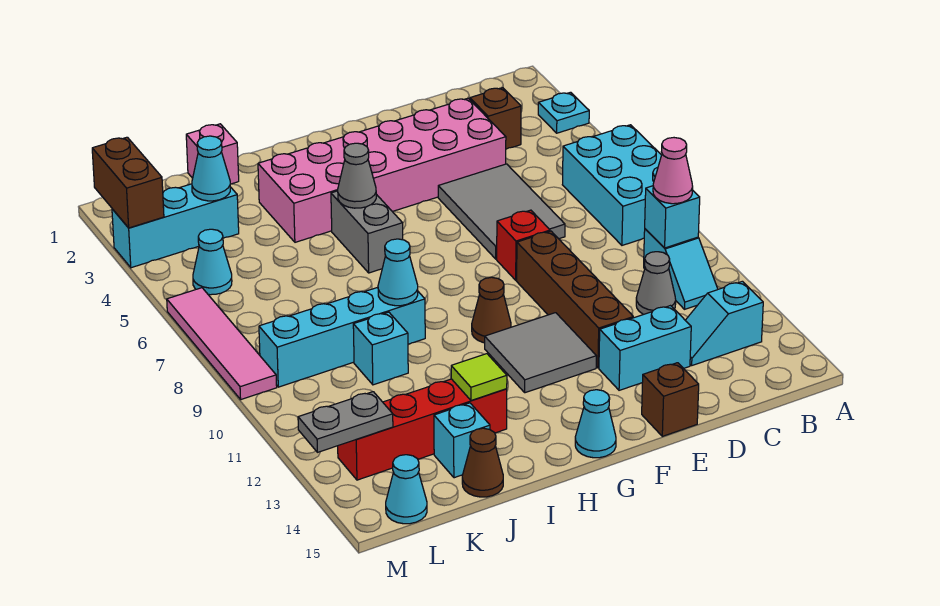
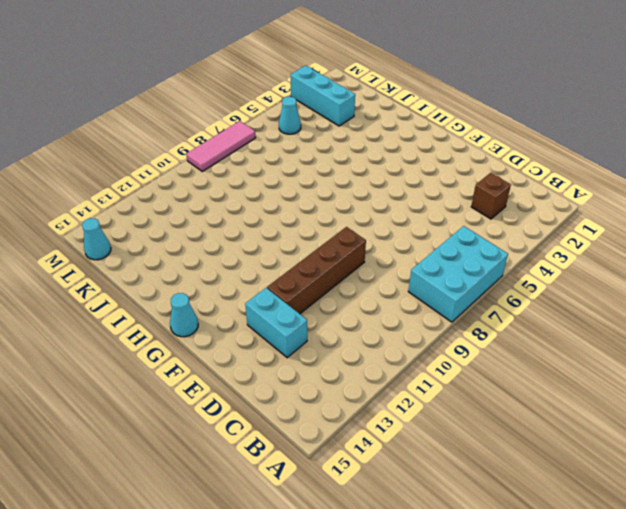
pink 1x3 tile [186,121,256,171] -> pink 1x4 tile [167,288,277,399]
none -> cyan 1x1 plate [538,92,589,133]
none -> cyan 1x2 slope [644,229,718,309]
none -> cyan 1x2 slope [685,281,763,365]
none -> grey 1x1 cone [636,252,676,314]

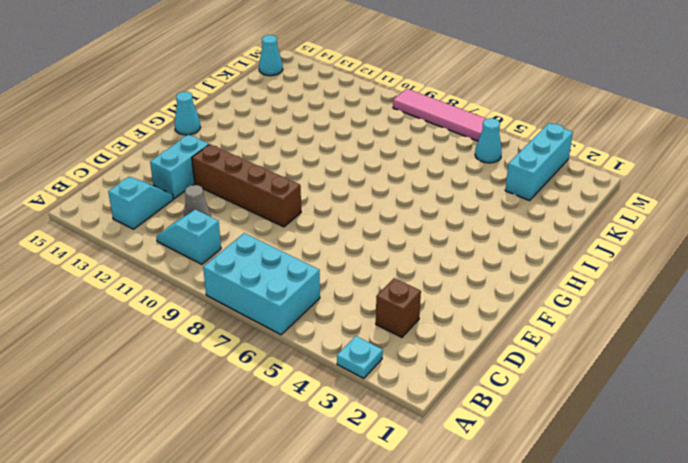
none -> pink 2x6 brick [258,98,506,242]
none -> grey 2x3 tile [438,164,565,259]
none -> red 1x1 brick [497,210,550,280]
none -> brown 1x1 brick [642,363,699,436]

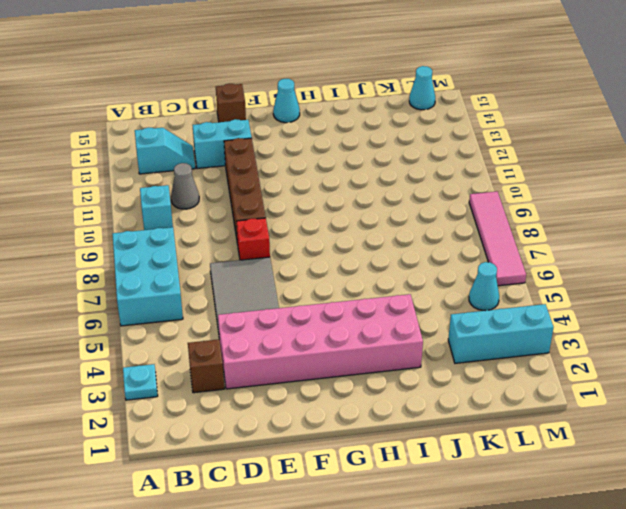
none -> grey 2x2 tile [485,313,596,393]
none -> brown 1x1 cone [472,277,511,343]
none -> grey 1x2 brick [331,191,403,273]
none -> cyan 1x4 brick [259,287,425,387]

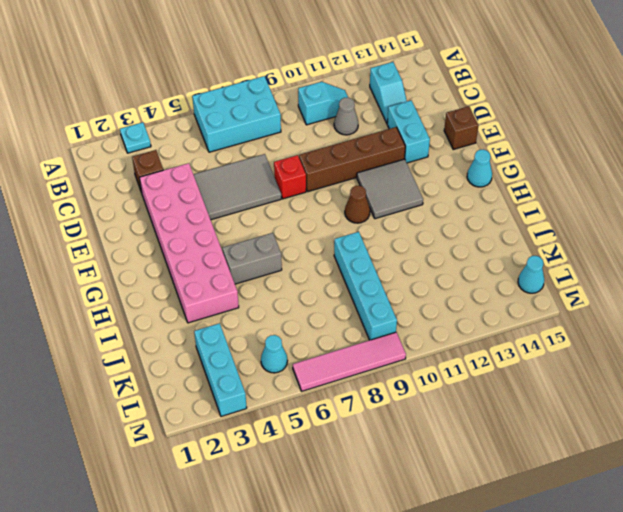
none -> red 1x4 brick [338,379,507,480]
none -> pink 1x1 brick [186,124,239,184]
none -> cyan 1x1 brick [353,312,408,385]
none -> cyan 1x1 brick [434,403,490,478]

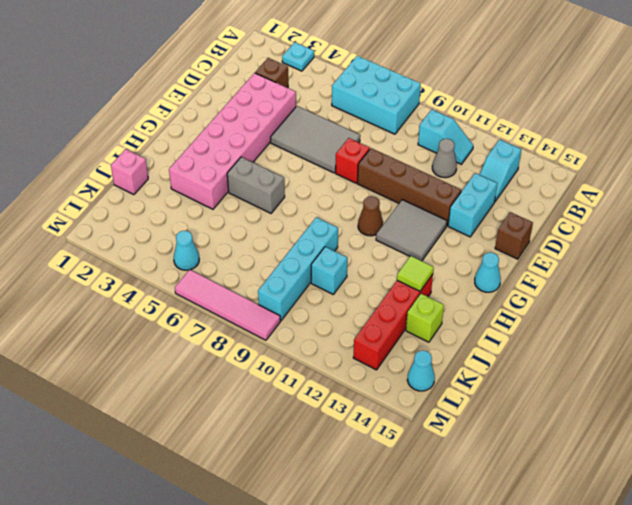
lime 1x1 brick [406,294,444,342] -> cyan 1x1 brick [434,403,490,478]
none -> brown 1x1 cone [462,428,503,497]
none -> cyan 1x3 brick [112,184,239,268]
none -> cyan 1x1 brick [645,186,700,248]
none -> grey 1x1 cone [338,143,376,208]

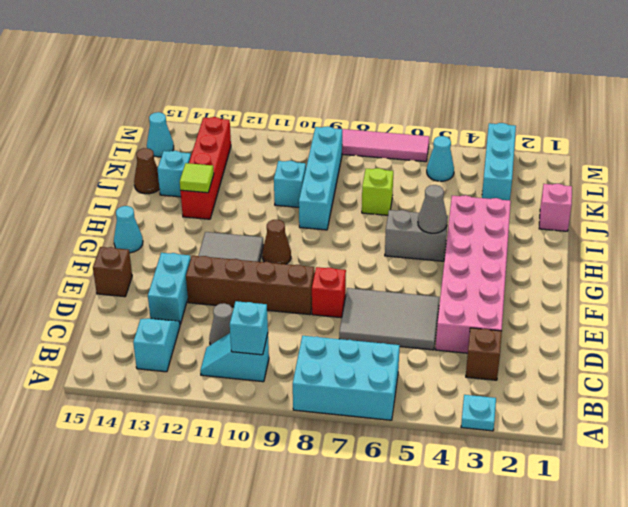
lime 1x1 brick [362,168,393,215] -> none
none -> cyan 1x1 cone [378,239,418,306]
none -> cyan 1x1 cone [192,136,230,201]
none -> grey 1x2 plate [298,392,393,452]
none -> brown 1x2 brick [92,137,164,228]

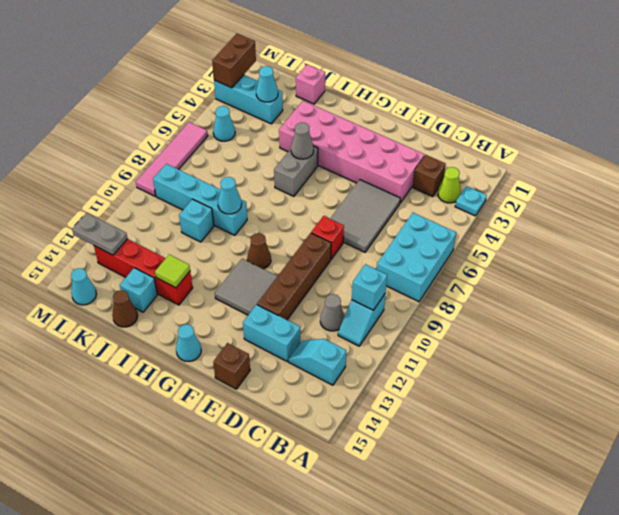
lime 1x1 cone [438,167,461,203] -> none
none -> pink 1x1 cone [653,138,693,204]

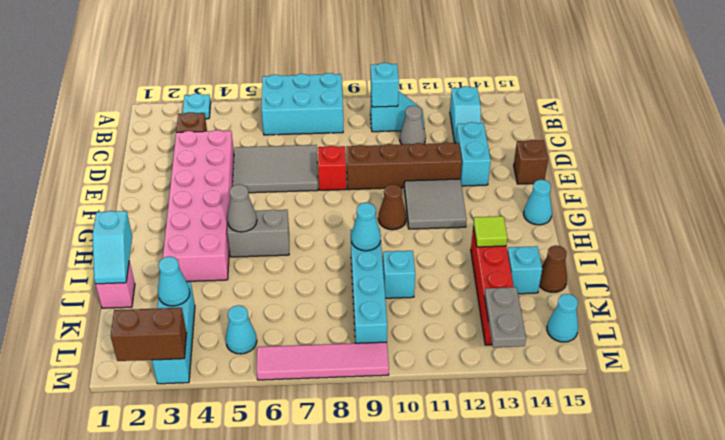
cyan 1x2 slope [92,211,132,284] -> none
none -> pink 1x1 cone [653,138,693,204]

